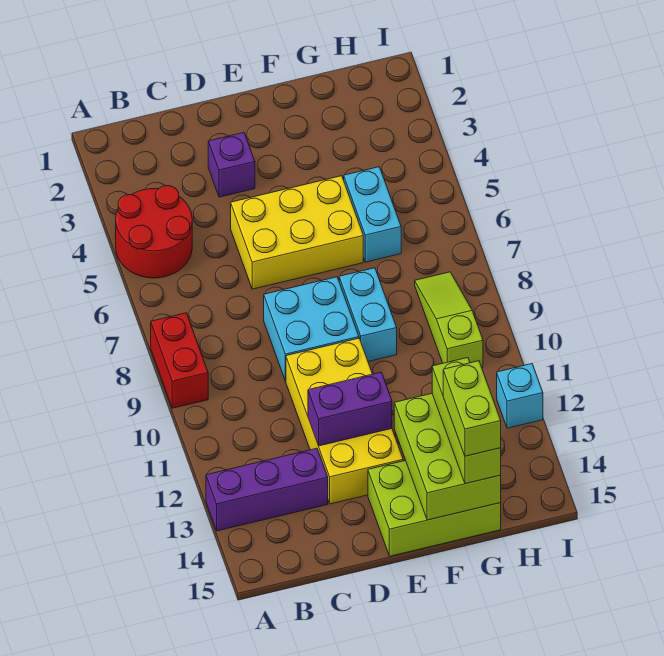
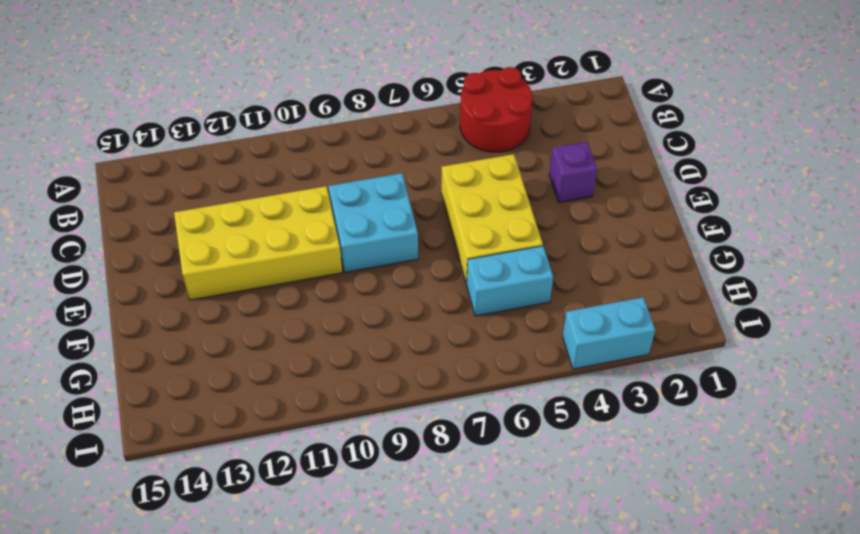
cyan 1x2 brick [563,297,655,369] -> cyan 1x2 brick moved to [339,268,397,361]
none -> red 1x2 brick [151,313,208,408]
none -> purple 1x3 brick [206,448,328,531]
none -> lime 2x3 brick [368,460,501,556]

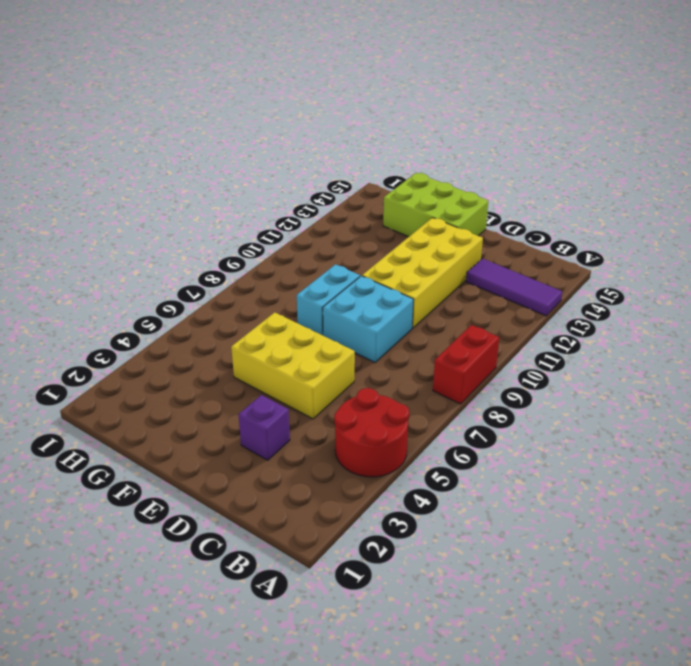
purple 1x3 tile [466,259,562,316] -> purple 1x3 brick [206,448,328,531]
none -> cyan 1x2 brick [344,167,401,262]
none -> lime 1x3 slope [415,272,483,368]
none -> cyan 1x1 brick [497,364,543,428]

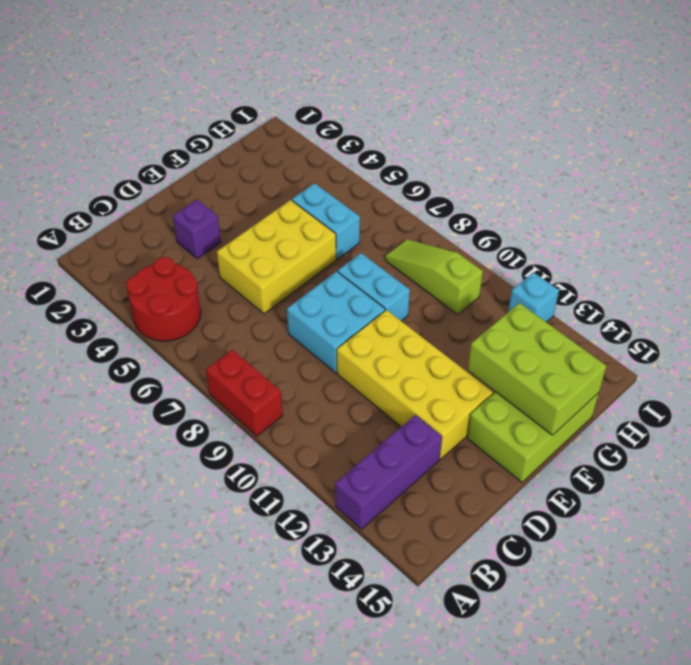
none -> purple 1x2 brick [308,372,392,446]
none -> lime 1x3 brick [432,358,501,484]
none -> lime 1x2 brick [443,361,501,456]

